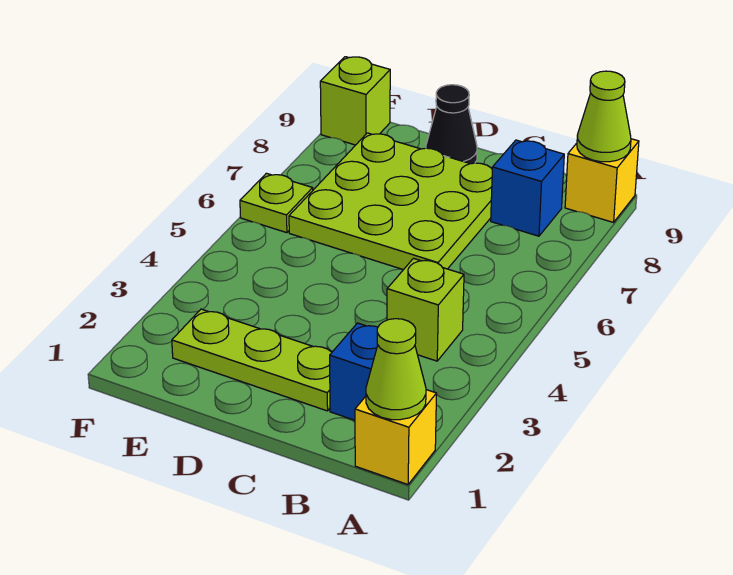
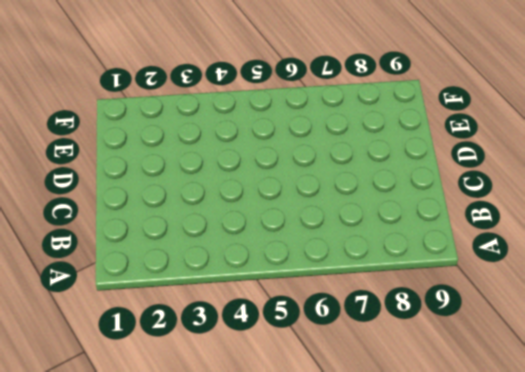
none -> yellow 1x1 brick [355,390,436,484]
none -> yellow 1x1 brick [565,139,639,222]
none -> blue 1x1 brick [330,323,378,420]

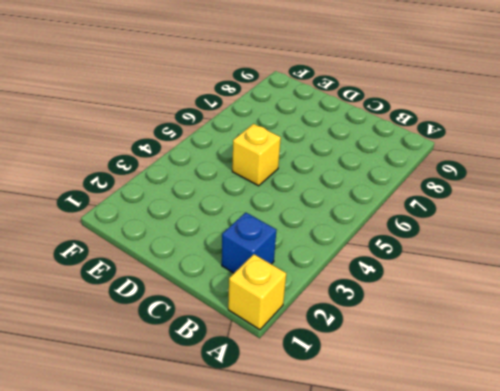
yellow 1x1 brick [232,124,281,186] -> yellow 1x1 brick moved to [565,139,639,222]
none -> lime 1x1 brick [387,258,464,361]
none -> blue 1x1 brick [491,140,564,236]
none -> lime 1x3 plate [172,309,332,411]

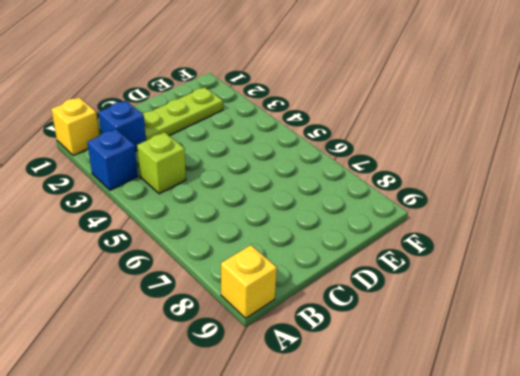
blue 1x1 brick [87,129,138,190] -> blue 1x1 brick moved to [491,140,564,236]
none -> lime 3x3 plate [289,133,492,270]
none -> black 1x1 cone [426,85,477,164]
none -> lime 1x1 plate [240,173,313,233]

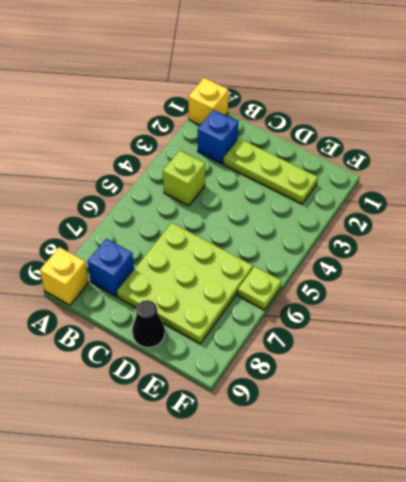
none -> lime 1x1 brick [320,57,390,145]
none -> lime 1x1 cone [366,319,426,420]
none -> lime 1x1 cone [577,71,631,162]

